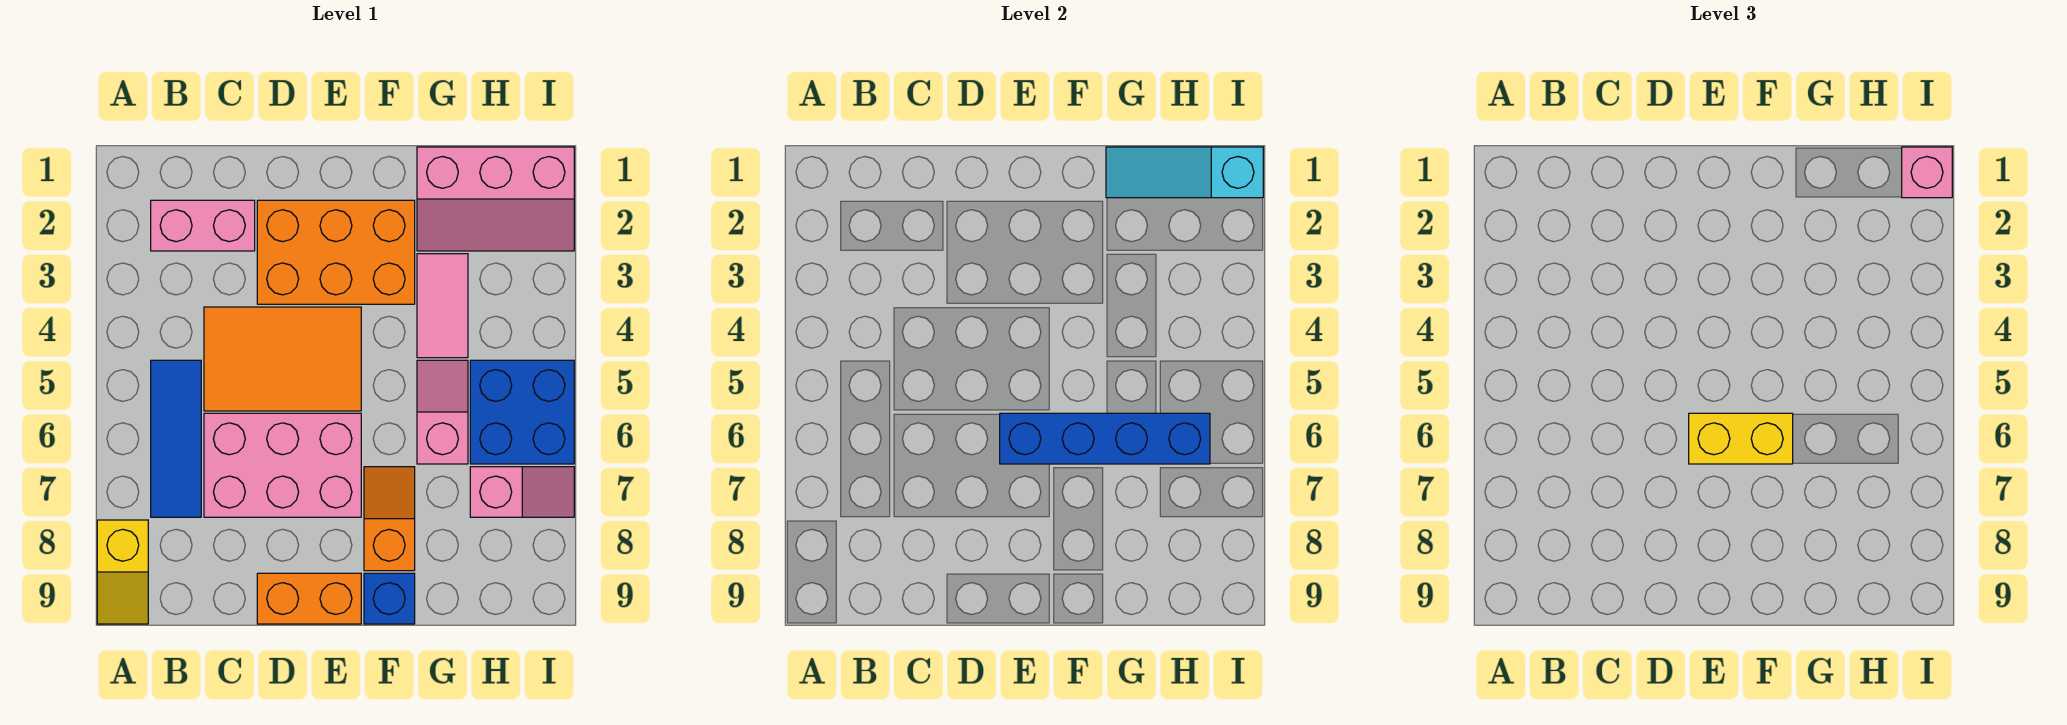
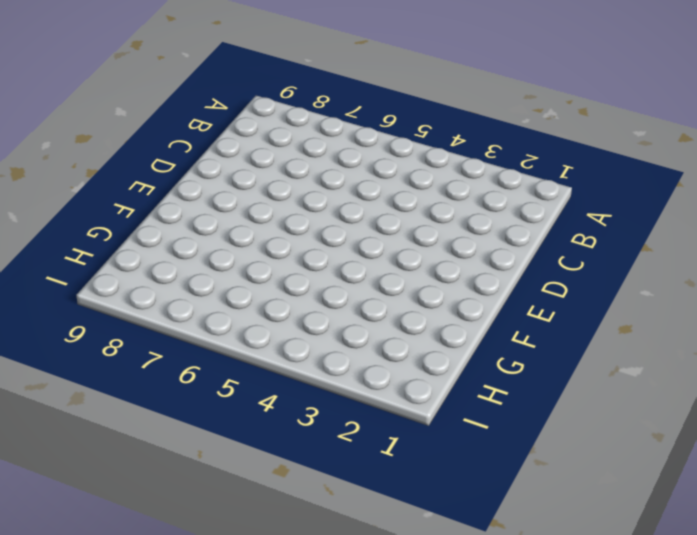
none -> yellow 1x2 slope [97,520,148,624]
none -> pink 1x2 brick [151,200,255,251]
none -> blue 1x3 tile [151,360,201,517]

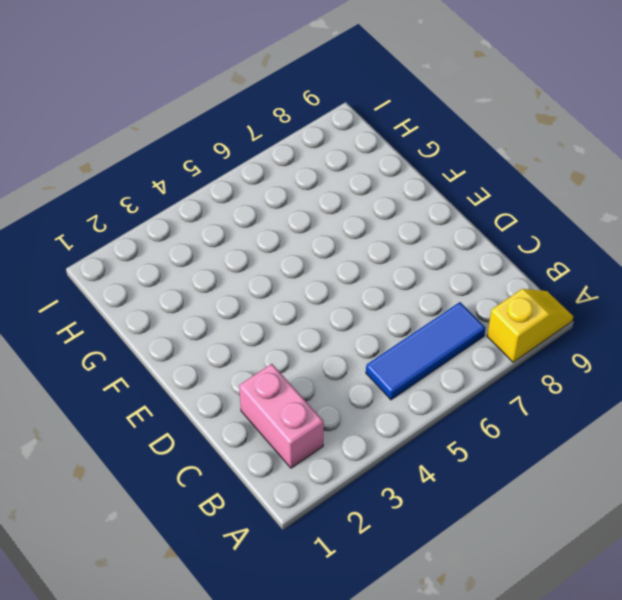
none -> orange 2x3 tile [204,307,361,411]
none -> pink 2x3 brick [204,413,361,517]
none -> orange 2x3 brick [257,200,415,304]

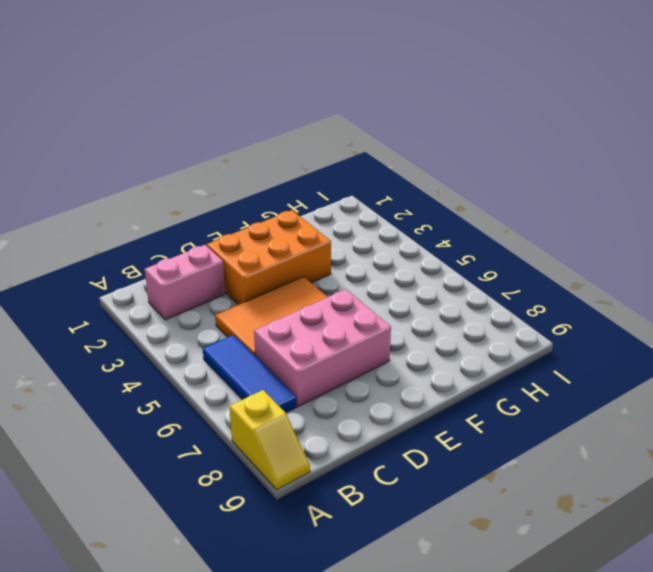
none -> orange 1x2 brick [257,573,361,624]
none -> orange 1x2 slope [364,467,415,571]
none -> blue 1x1 brick [364,573,415,624]

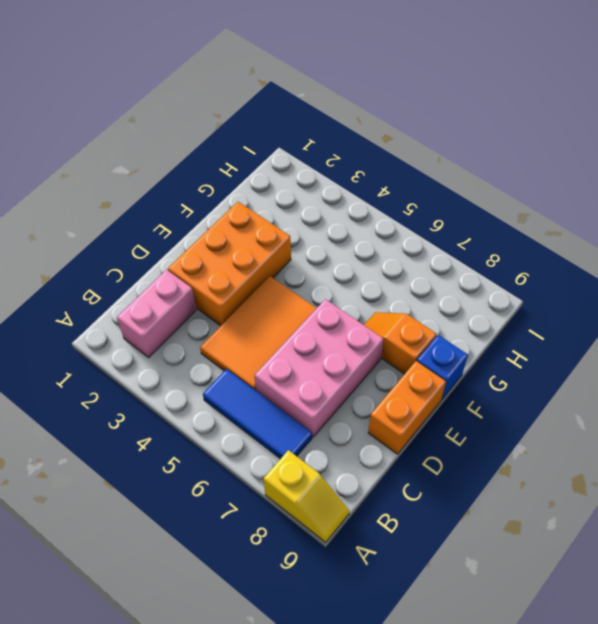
none -> pink 2x3 slope [417,147,574,251]
none -> pink 1x2 tile [417,254,468,358]
none -> pink 1x2 slope [417,360,468,464]

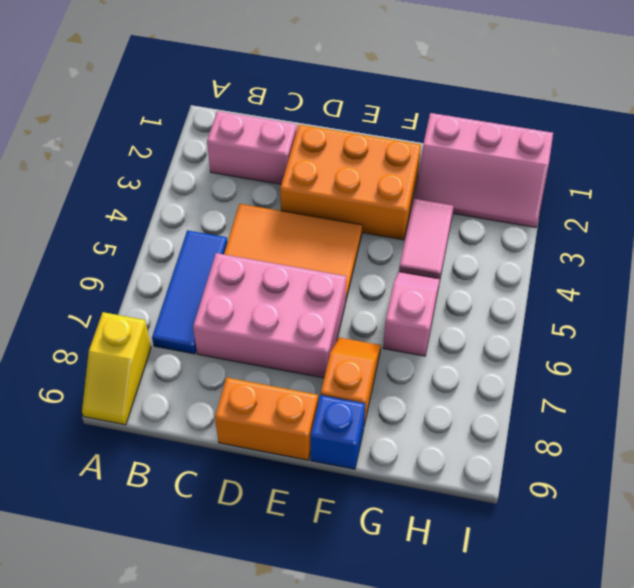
none -> blue 2x2 brick [470,360,574,464]
none -> pink 1x2 slope [470,467,574,517]
none -> blue 1x4 brick [1000,413,1210,464]

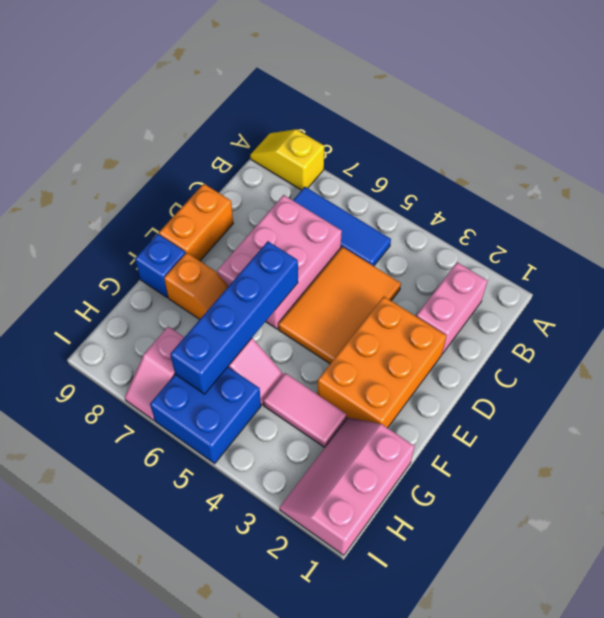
none -> cyan 1x3 slope [1106,147,1263,198]
none -> yellow 1x2 brick [1689,413,1793,464]
none -> pink 1x1 brick [1902,147,1952,198]

